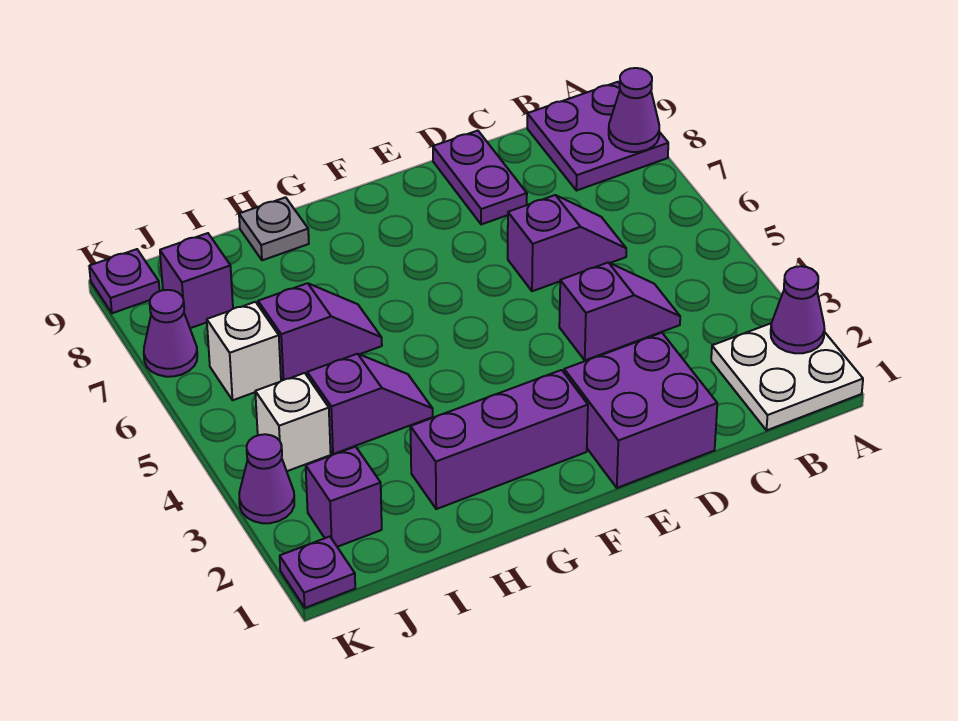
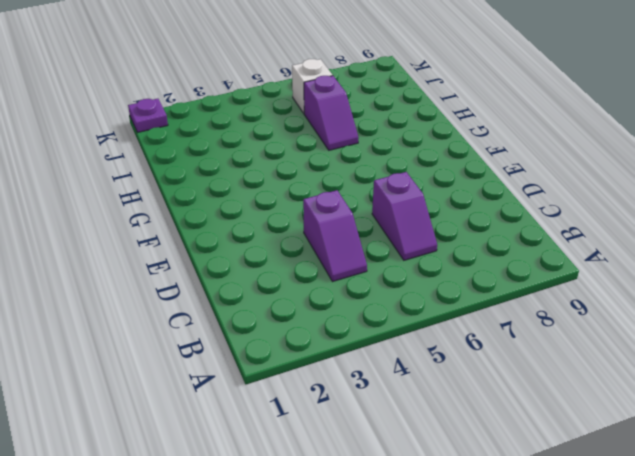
none -> white 2x2 plate [711,323,863,430]
none -> purple 2x2 plate [527,82,668,191]
none -> purple 2x2 brick [564,333,717,488]

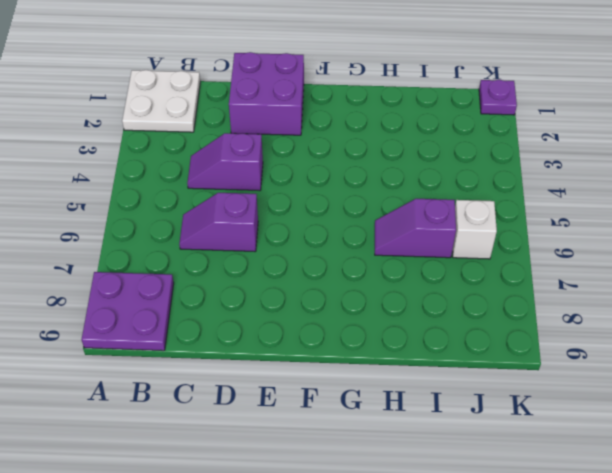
none -> purple 1x2 plate [433,131,527,224]
none -> purple 1x3 brick [410,370,588,509]
none -> purple 1x2 slope [307,354,433,454]

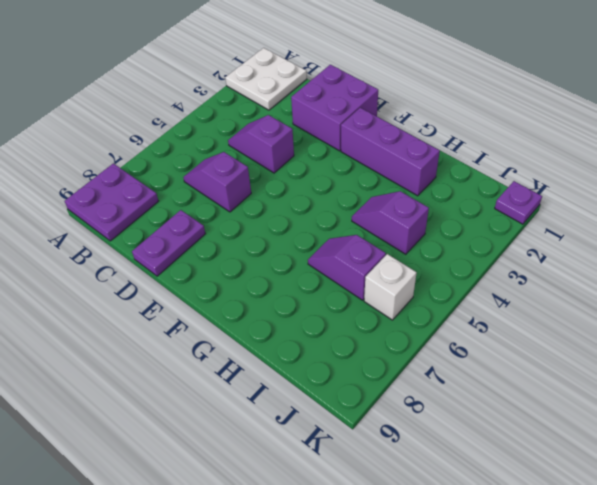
none -> grey 1x1 plate [239,197,309,260]
none -> purple 1x1 brick [306,447,382,547]
none -> white 1x1 brick [255,373,331,471]

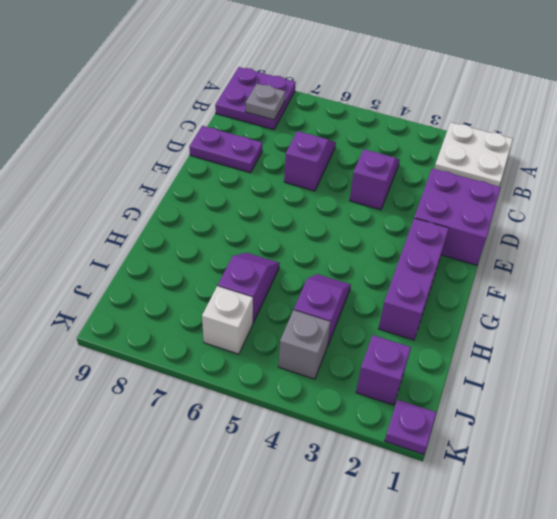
grey 1x1 plate [245,84,286,120] -> grey 1x1 plate moved to [239,197,309,260]
grey 1x1 brick [278,310,331,379] -> white 1x1 brick [255,373,331,471]
none -> purple 1x1 brick [160,233,233,328]
none -> purple 1x1 cone [239,434,294,523]
none -> purple 1x1 cone [144,290,197,377]

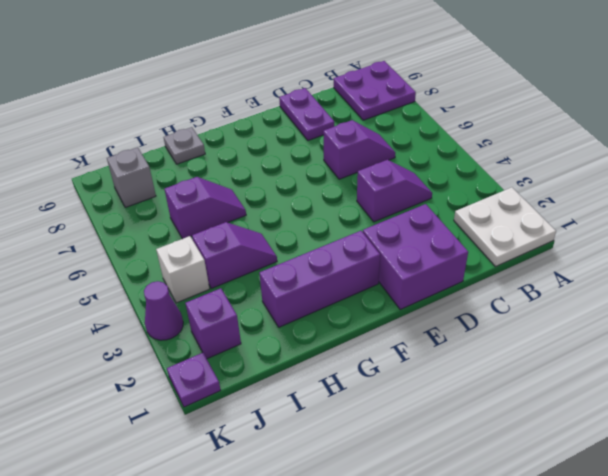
grey 1x1 brick [107,147,156,207] -> purple 1x1 brick [160,233,233,328]
none -> white 1x1 brick [207,302,281,400]
none -> purple 1x1 cone [144,290,197,377]
none -> purple 1x1 plate [89,249,159,313]

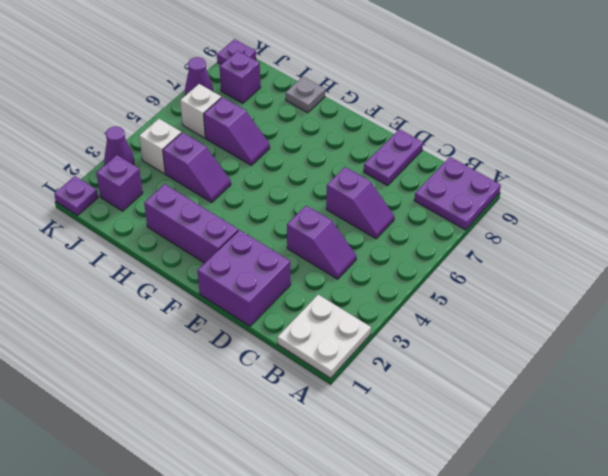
none -> purple 1x1 cone [771,266,825,353]
none -> purple 1x1 cone [609,68,659,152]

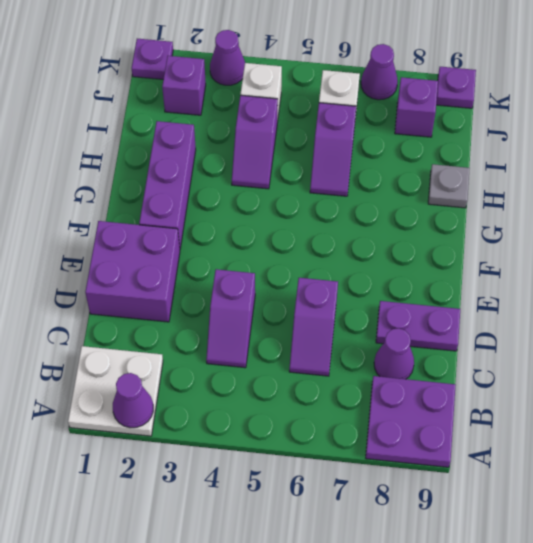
purple 1x1 cone [374,328,414,379] -> purple 1x1 cone moved to [609,68,659,152]

